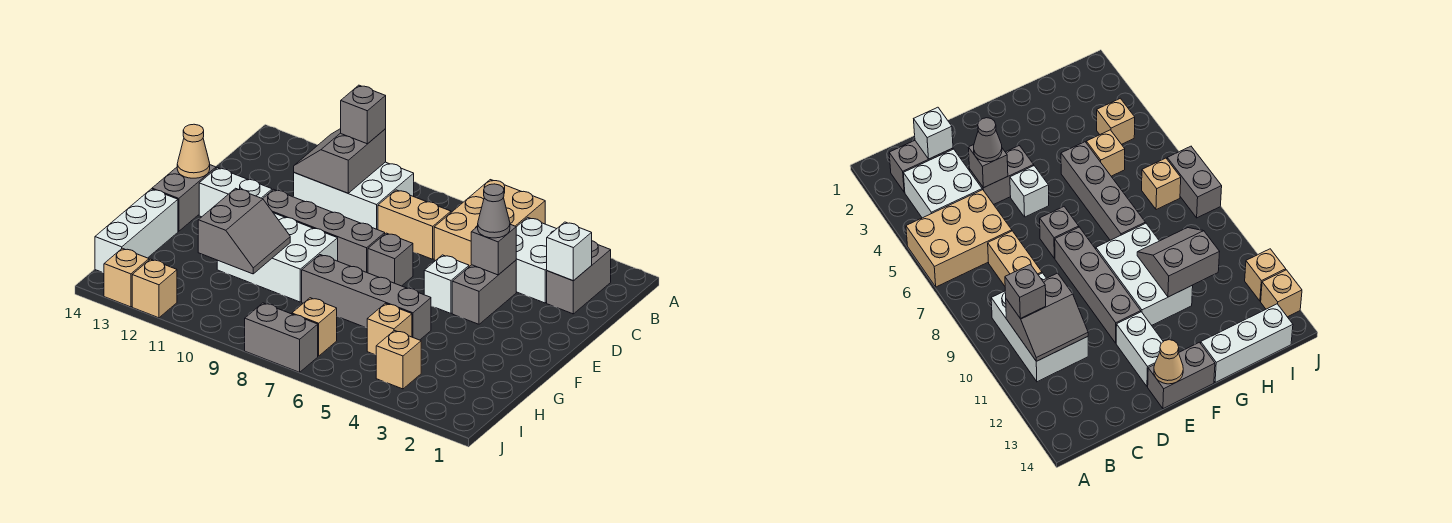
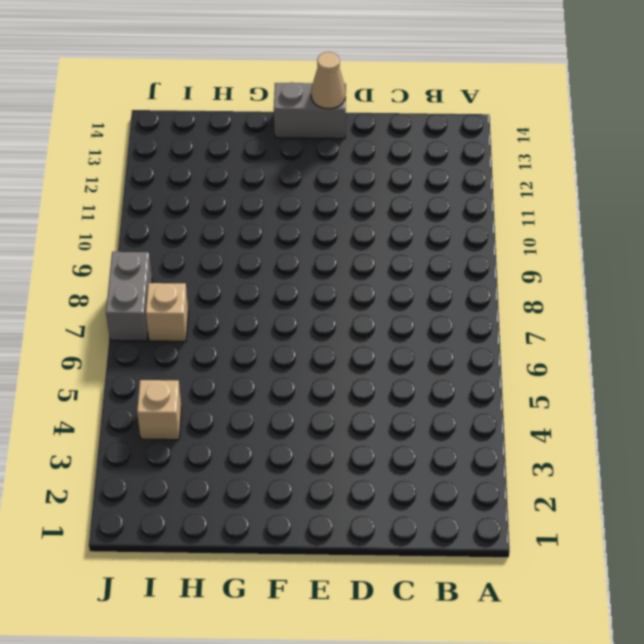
none -> tan 2x3 brick [434,180,545,267]
none -> grey 1x2 brick [547,241,611,314]
none -> white 2x2 brick [516,217,556,303]

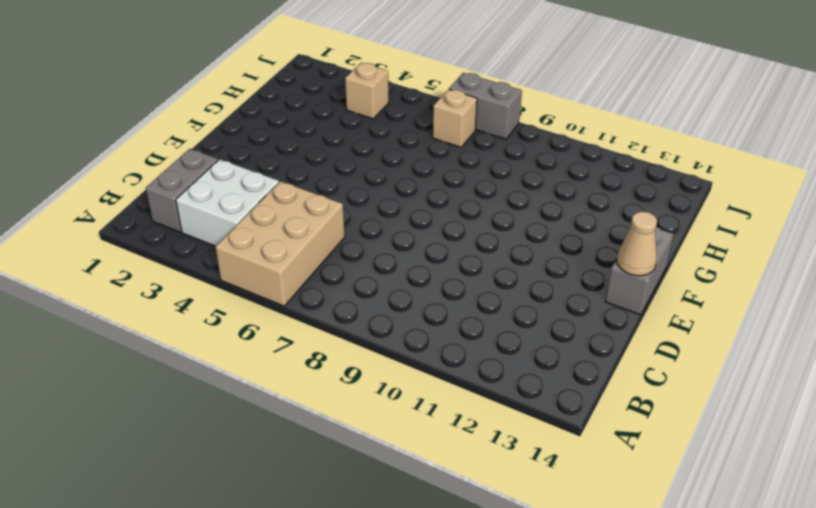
none -> white 2x3 brick [294,162,414,230]
none -> tan 1x2 brick [378,190,451,259]
none -> grey 1x2 brick [452,260,516,324]

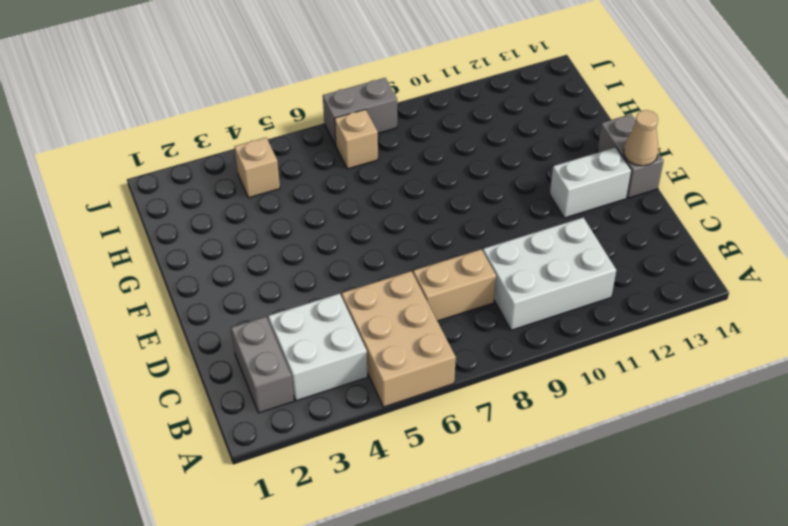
none -> grey 1x2 brick [452,260,516,324]
none -> white 1x1 brick [424,255,469,313]
none -> grey 1x1 brick [368,233,413,286]

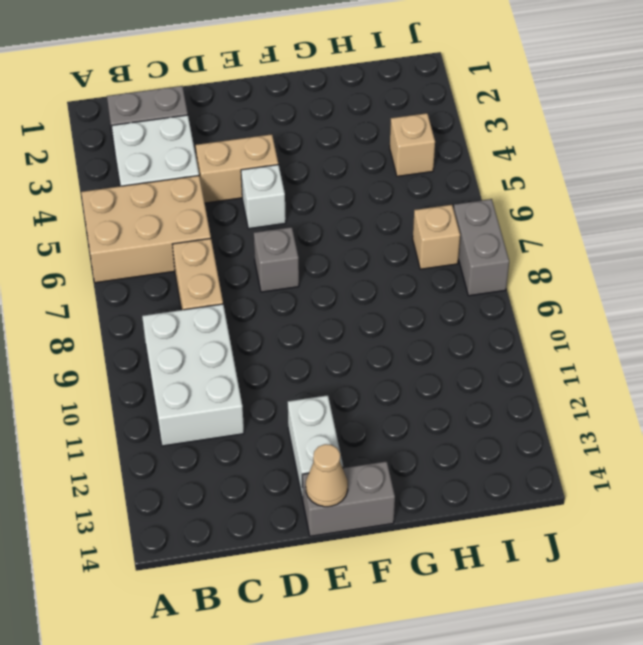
tan 1x2 brick [196,134,278,203] -> grey 1x2 brick [452,260,516,324]
none -> grey 1x4 brick [263,189,385,273]
none -> white 2x3 brick [217,213,338,302]
none -> grey 1x4 brick [302,255,431,340]

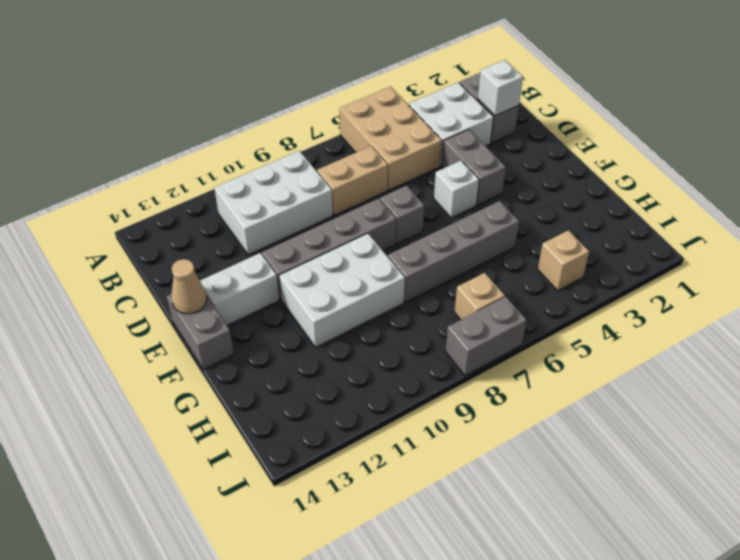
none -> white 1x3 brick [95,189,178,273]
none -> tan 1x1 brick [367,303,412,355]
none -> tan 1x1 brick [132,259,177,318]

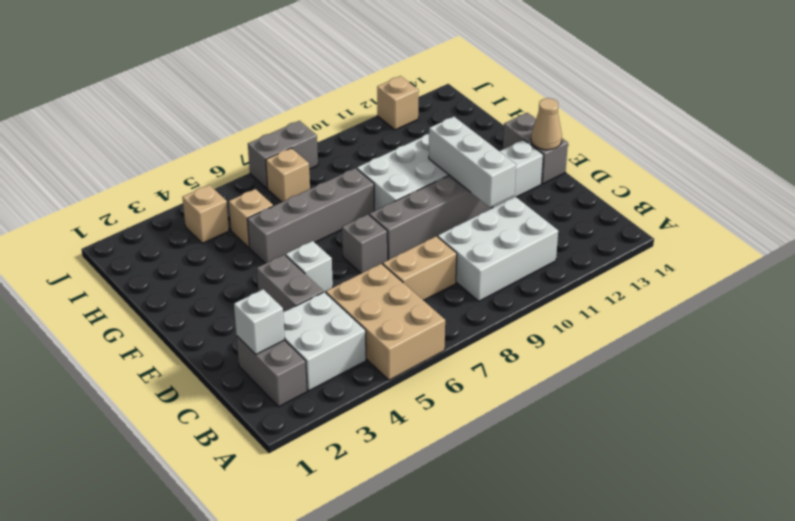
white 1x3 brick [429,117,516,207] -> white 1x3 brick moved to [95,189,178,273]
none -> tan 1x1 brick [104,248,149,307]
none -> grey 2x2 slope [294,129,386,193]
none -> grey 1x1 brick [471,224,516,275]

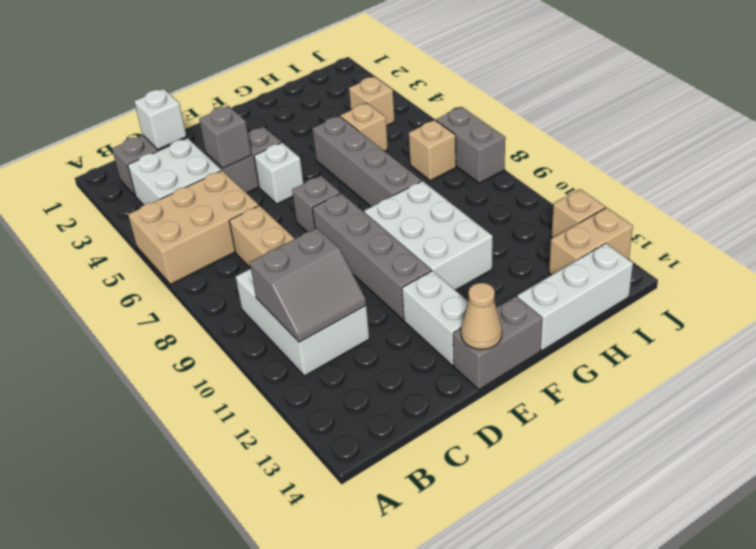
tan 1x2 brick [549,207,633,275] -> tan 1x1 brick [104,248,149,307]
none -> grey 2x2 slope [198,188,290,274]
none -> grey 1x1 brick [341,85,386,144]
none -> grey 1x1 cone [478,184,510,238]

